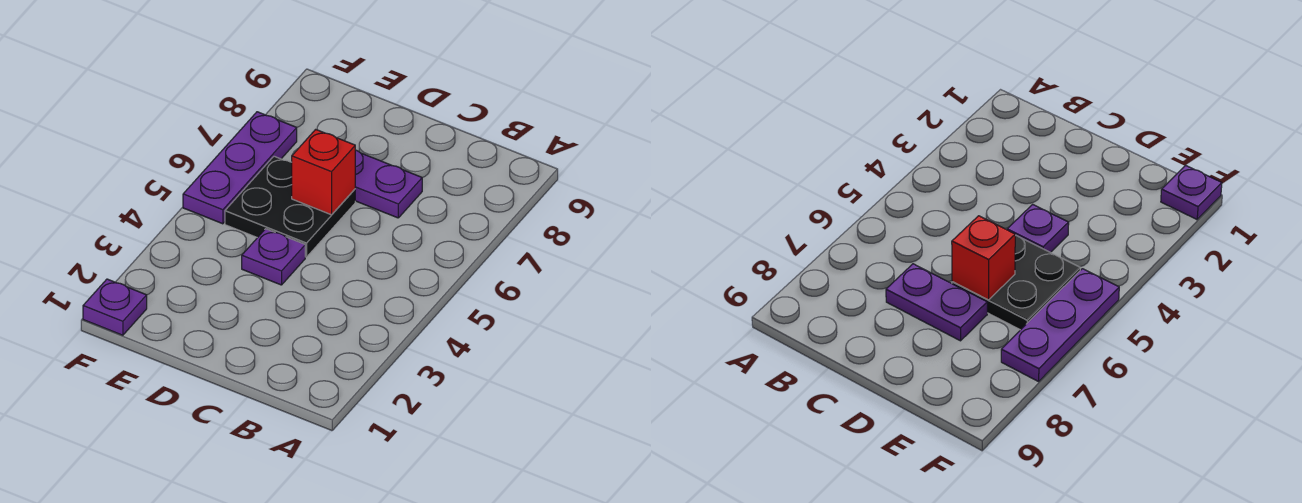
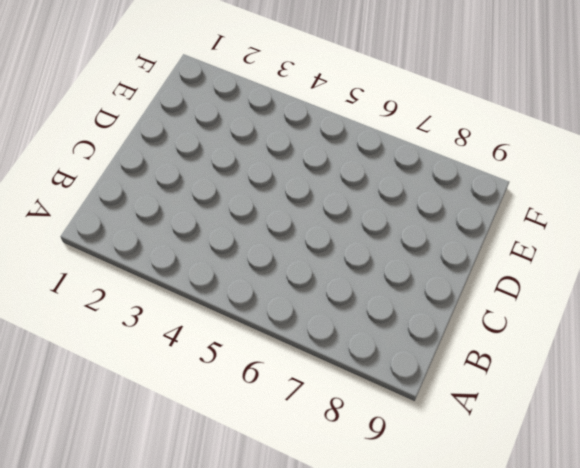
none -> purple 1x2 plate [355,150,422,218]
none -> purple 1x1 plate [242,229,305,285]

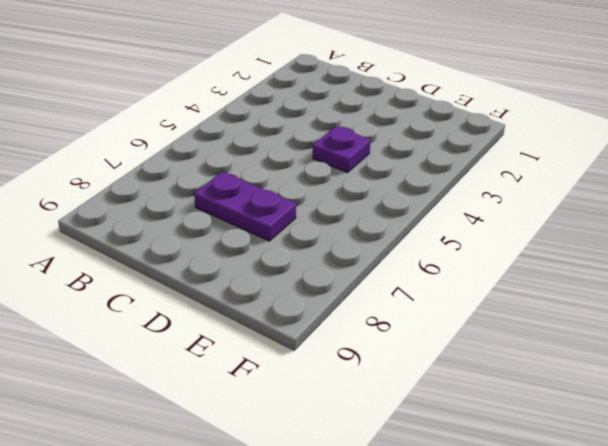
none -> black 2x2 plate [225,156,355,257]
none -> purple 1x1 plate [83,279,147,335]

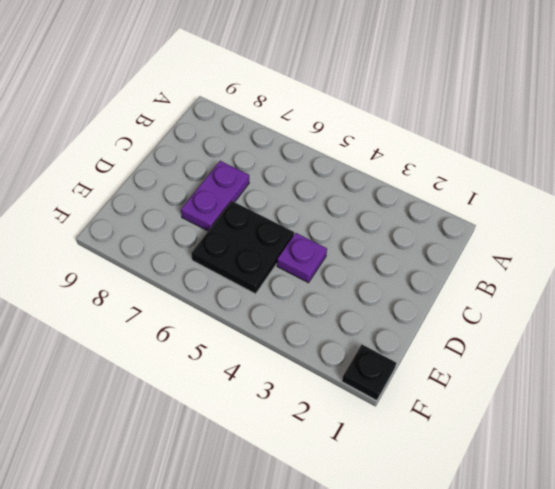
black 1x1 plate [342,345,396,400] -> purple 1x1 plate [83,279,147,335]
none -> purple 1x3 plate [183,112,297,224]
none -> red 1x1 brick [292,129,355,215]

